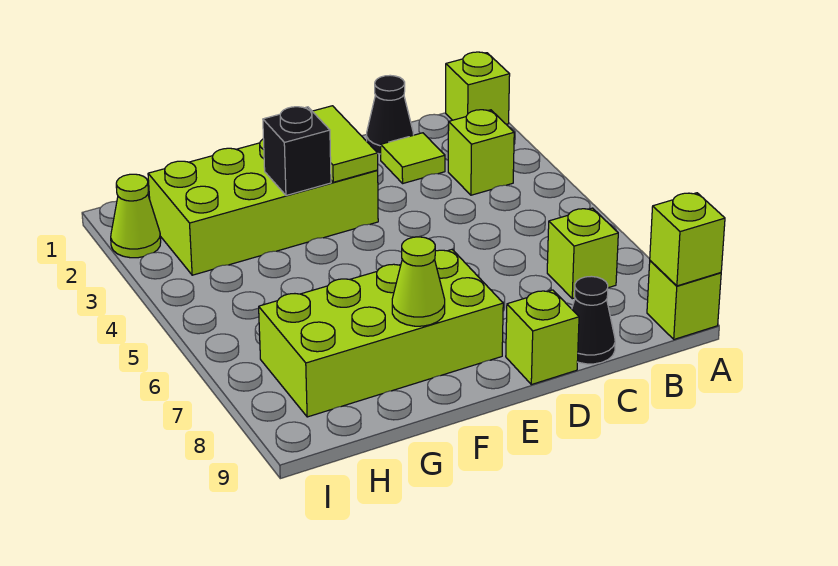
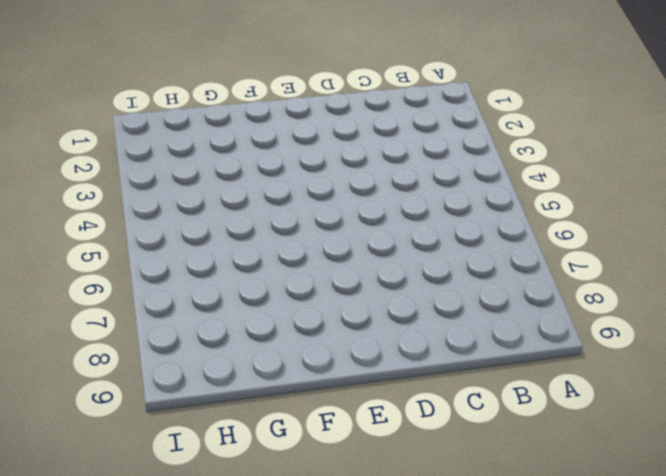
none -> lime 1x1 brick [446,52,510,124]
none -> lime 1x1 brick [647,261,721,339]
none -> lime 1x1 brick [448,110,514,195]

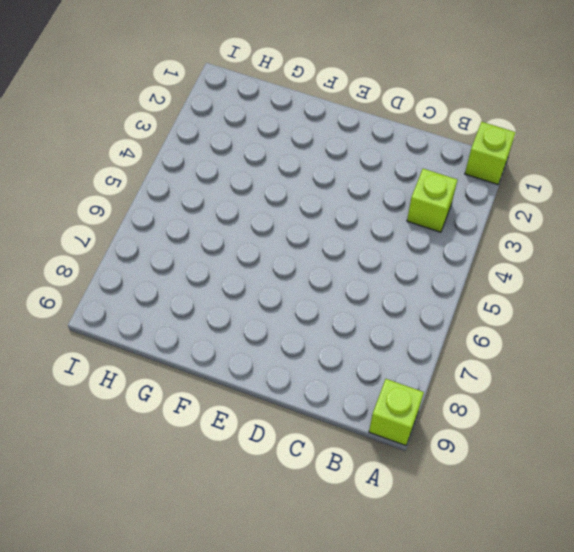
none -> lime 1x1 brick [547,208,618,299]
none -> black 1x1 cone [367,75,413,154]
none -> lime 1x1 tile [381,133,445,183]

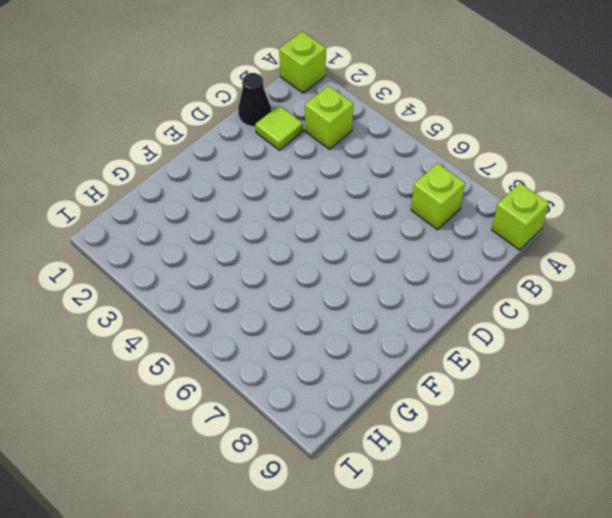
none -> black 1x1 cone [572,276,615,364]
none -> lime 1x1 brick [506,290,579,385]
none -> lime 2x4 brick [148,139,378,275]

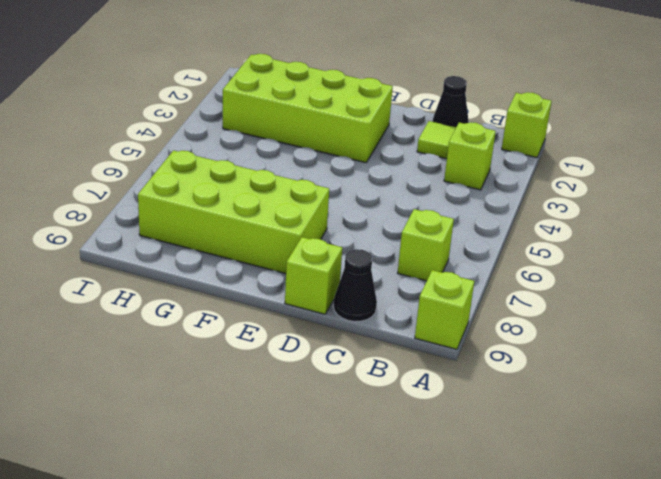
none -> lime 1x1 cone [111,174,161,258]
none -> lime 1x1 brick [650,193,725,286]
none -> lime 1x2 tile [312,106,378,182]

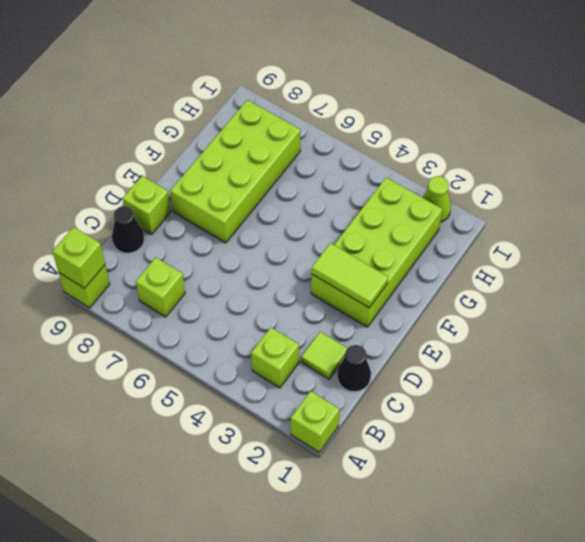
none -> black 1x1 brick [263,107,331,195]
none -> lime 1x1 cone [392,237,445,326]

